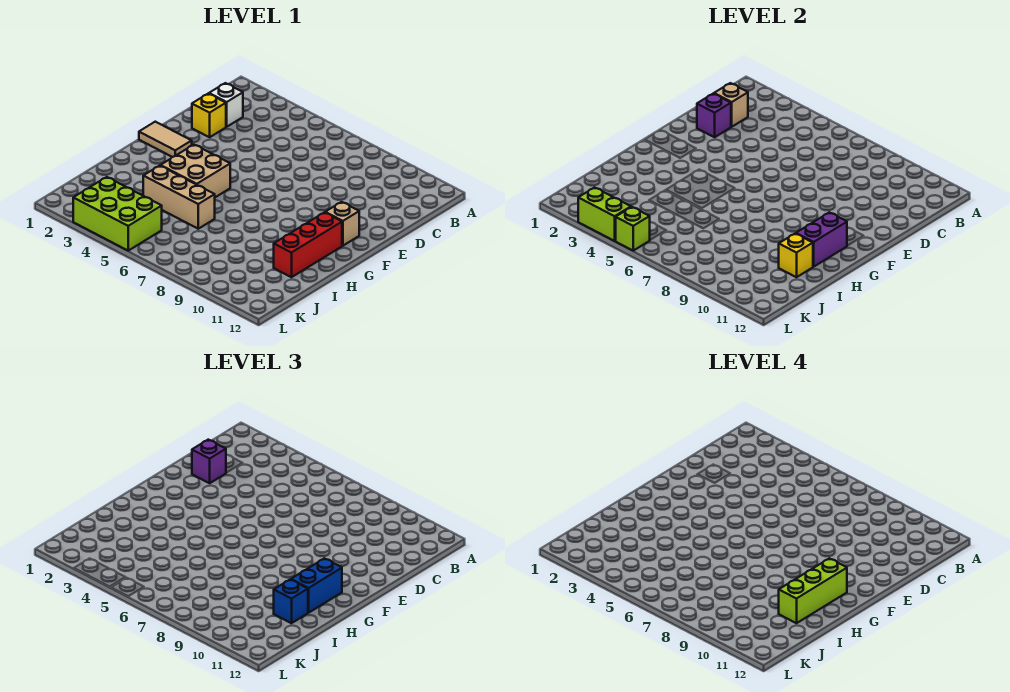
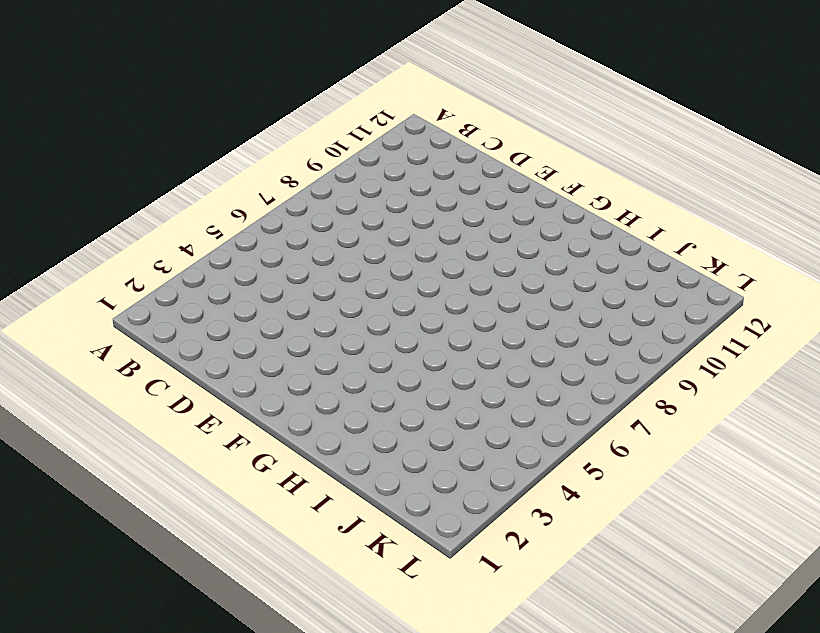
none -> white 1x1 brick [209,83,243,127]
none -> yellow 1x1 brick [192,94,226,137]
none -> tan 1x2 tile [139,122,192,157]

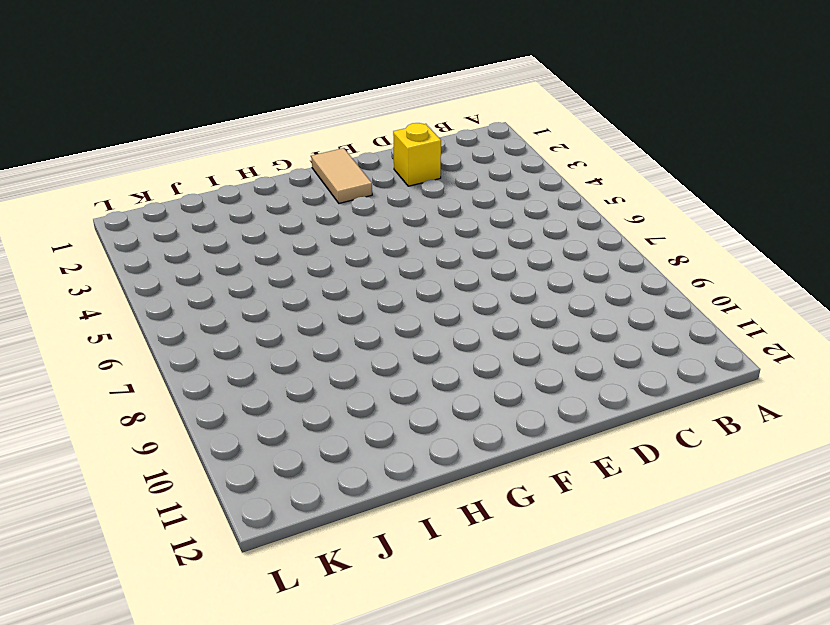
none -> white 1x1 brick [209,83,243,127]
none -> tan 1x1 brick [325,202,359,246]
none -> tan 2x2 brick [161,145,230,197]

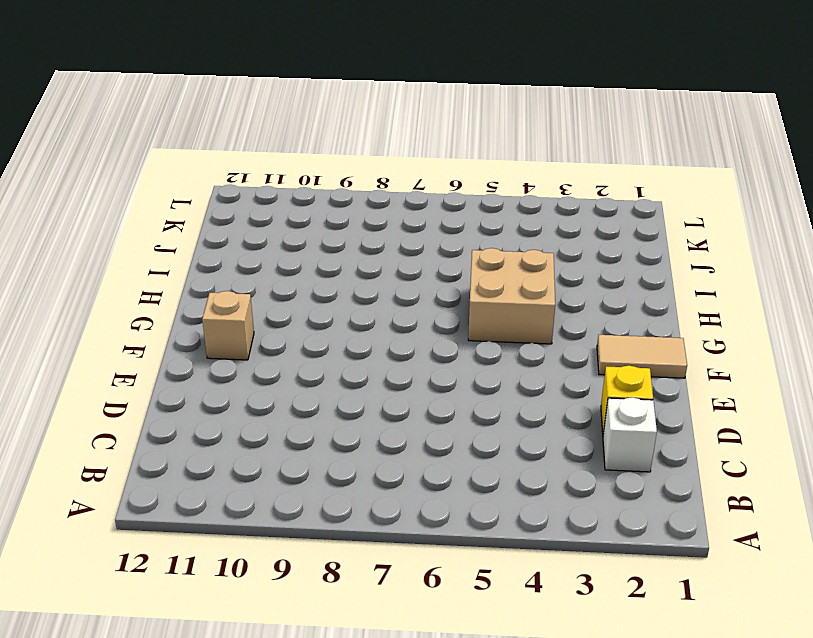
none -> red 1x3 brick [274,212,342,277]
none -> tan 1x3 brick [143,166,215,229]
none -> lime 2x3 brick [73,177,162,251]

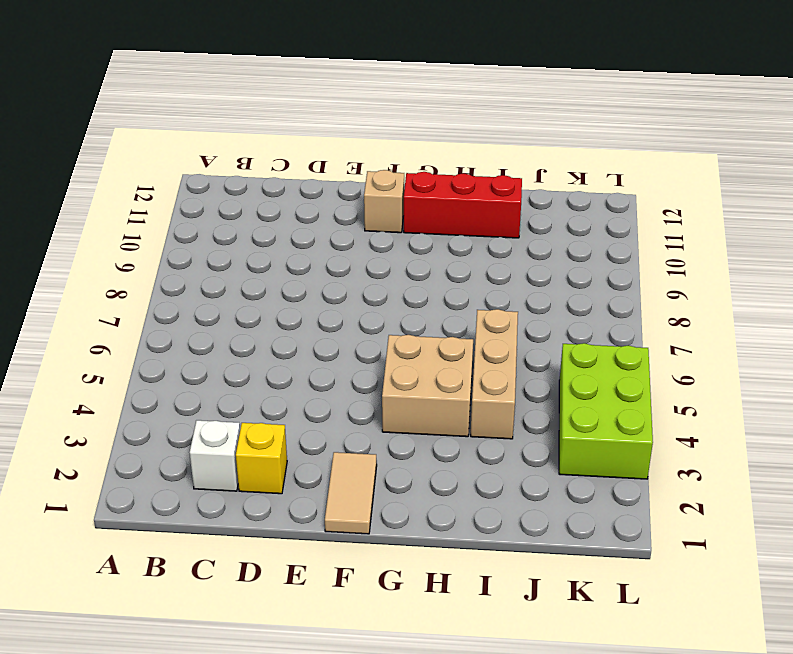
none -> tan 1x1 brick [714,83,748,127]
none -> purple 1x1 brick [697,94,731,137]
none -> purple 1x2 brick [796,212,847,267]

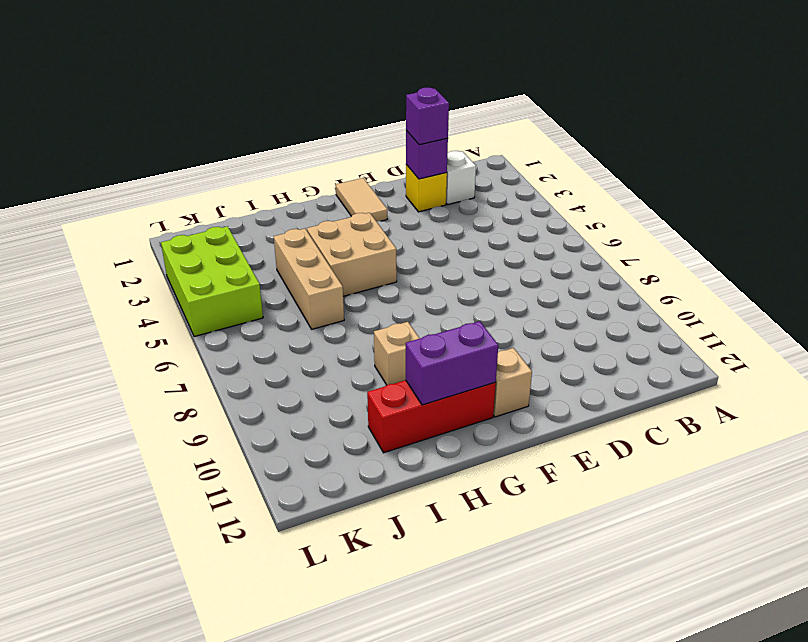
tan 1x1 brick [374,322,420,385] -> tan 1x1 brick moved to [714,83,748,127]
none -> yellow 1x1 brick [779,234,813,277]
none -> lime 1x2 brick [578,188,631,241]
none -> lime 1x1 brick [616,207,650,251]

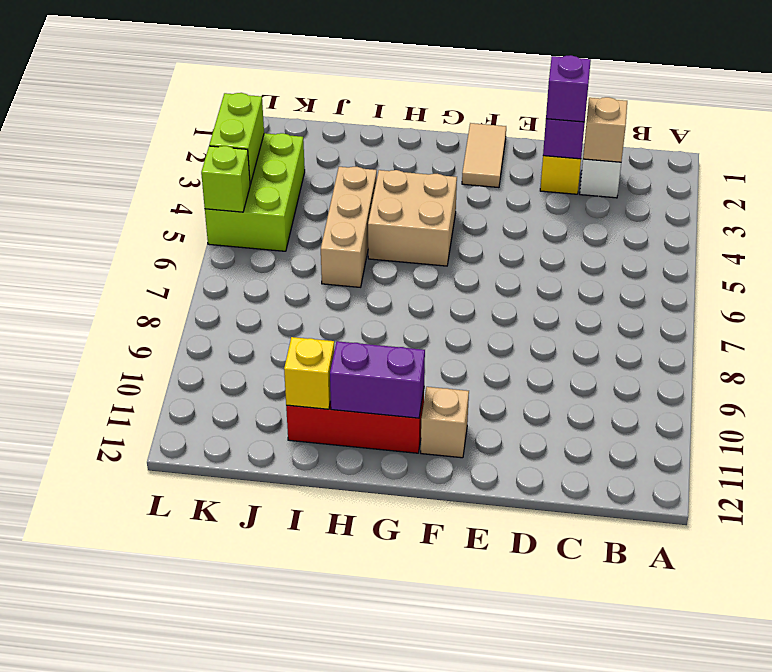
none -> blue 1x2 brick [291,558,342,613]
none -> blue 1x1 brick [274,580,308,623]
none -> lime 1x3 brick [779,558,847,623]

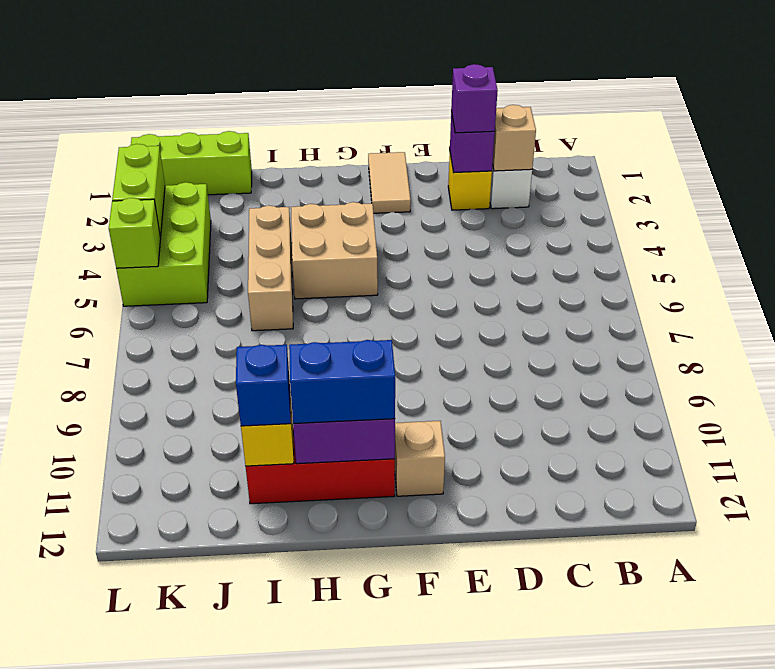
lime 1x3 brick [131,131,252,195] -> lime 1x3 brick moved to [779,558,847,623]

